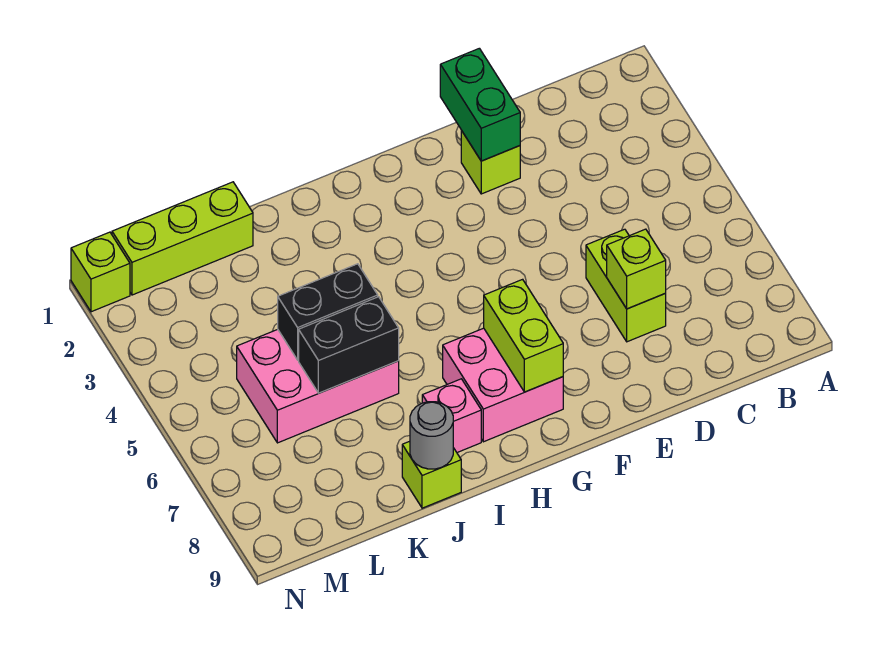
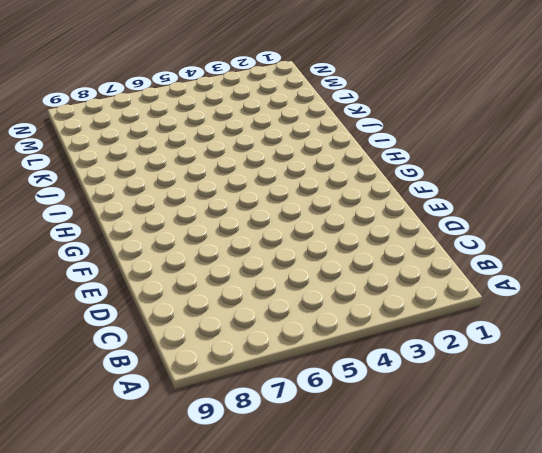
none -> lime 1x2 brick [586,229,666,342]
none -> lime 1x1 brick [461,131,520,194]
none -> pink 2x2 brick [443,328,563,442]

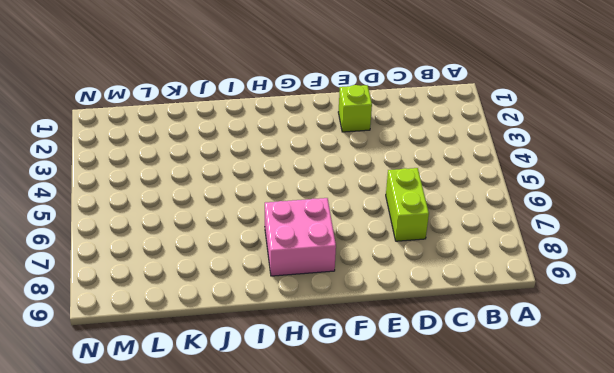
none -> pink 1x1 brick [422,379,481,452]
none -> pink 2x3 brick [237,329,399,443]
none -> lime 1x1 brick [402,441,461,508]

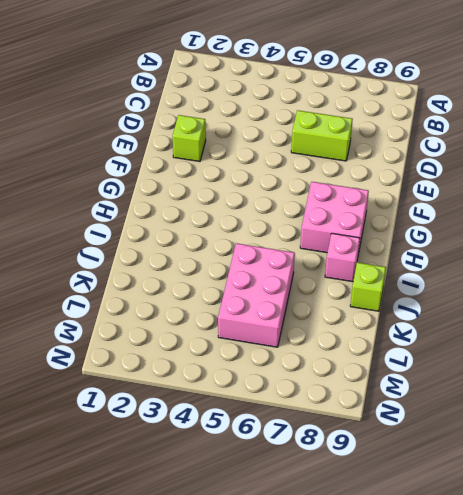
none -> lime 1x3 brick [112,182,253,295]
none -> lime 1x1 brick [71,232,130,312]
none -> lime 1x1 brick [607,229,666,309]

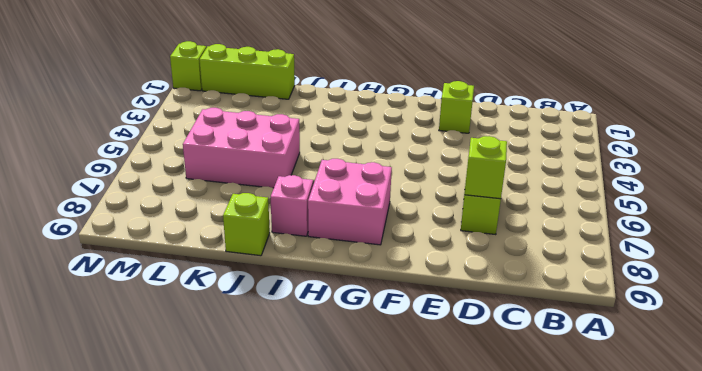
none -> green 1x2 brick [440,48,520,161]
none -> lime 1x2 brick [484,279,563,392]
none -> black 1x2 brick [278,264,378,360]

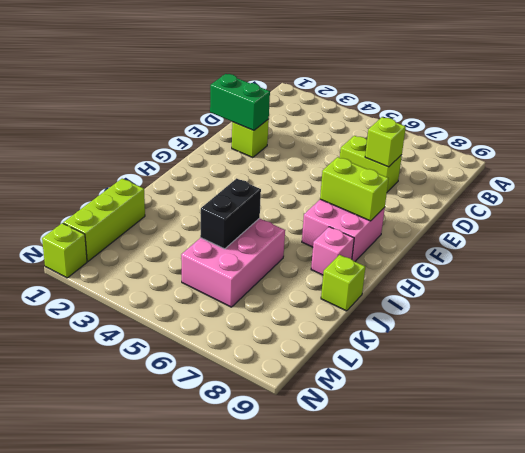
none -> black 1x2 brick [299,297,399,393]
none -> grey 1x1 round brick [410,402,453,469]

